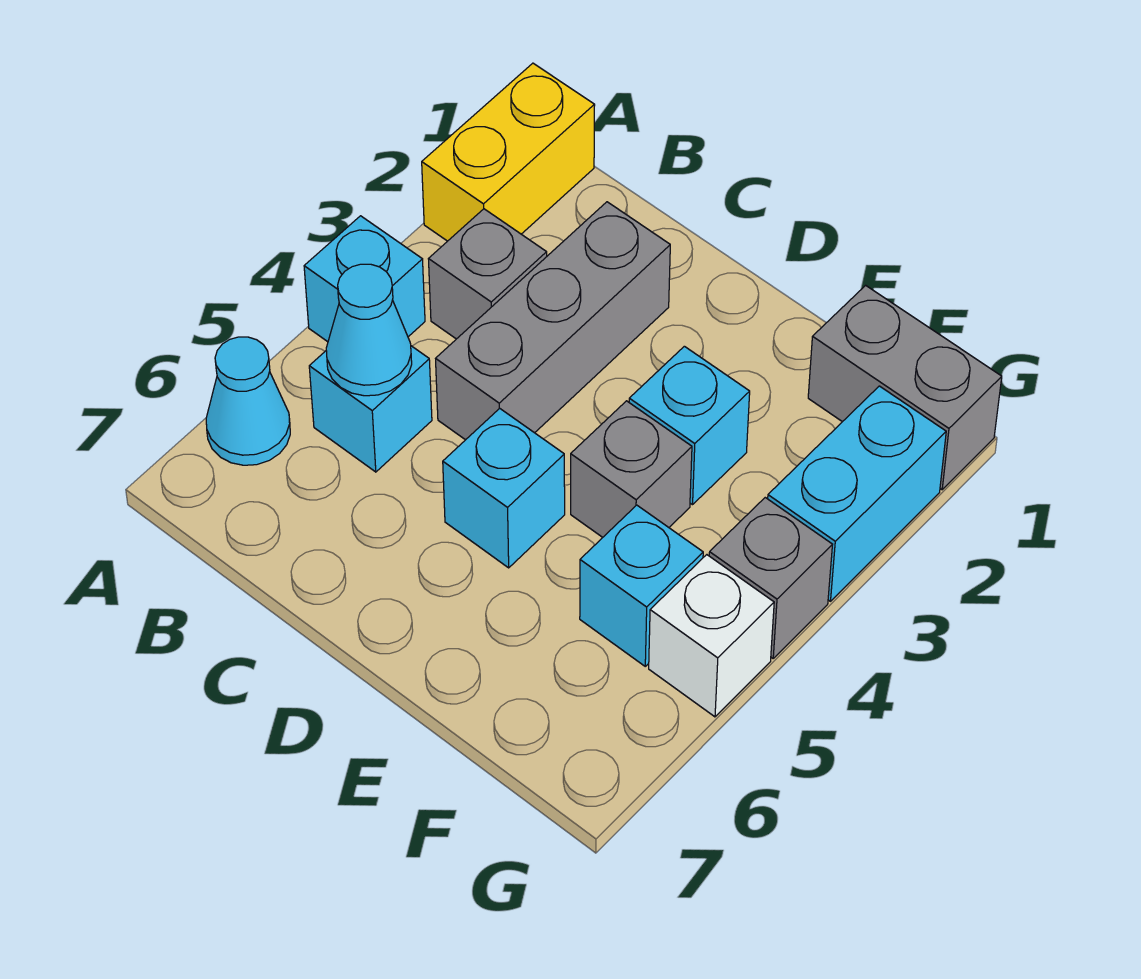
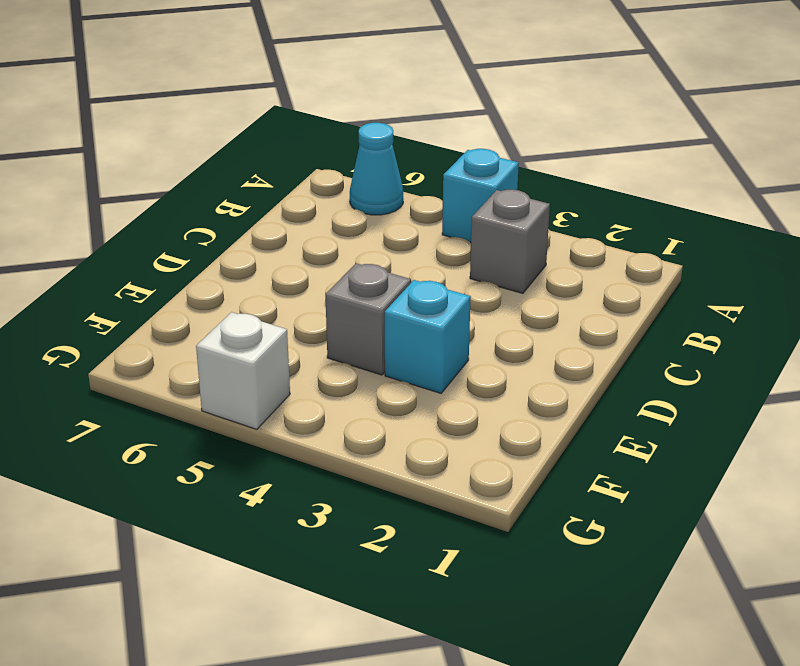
none -> yellow 1x2 brick [422,63,595,241]
none -> cyan 1x1 brick [309,346,432,472]
none -> grey 1x3 brick [436,202,670,440]

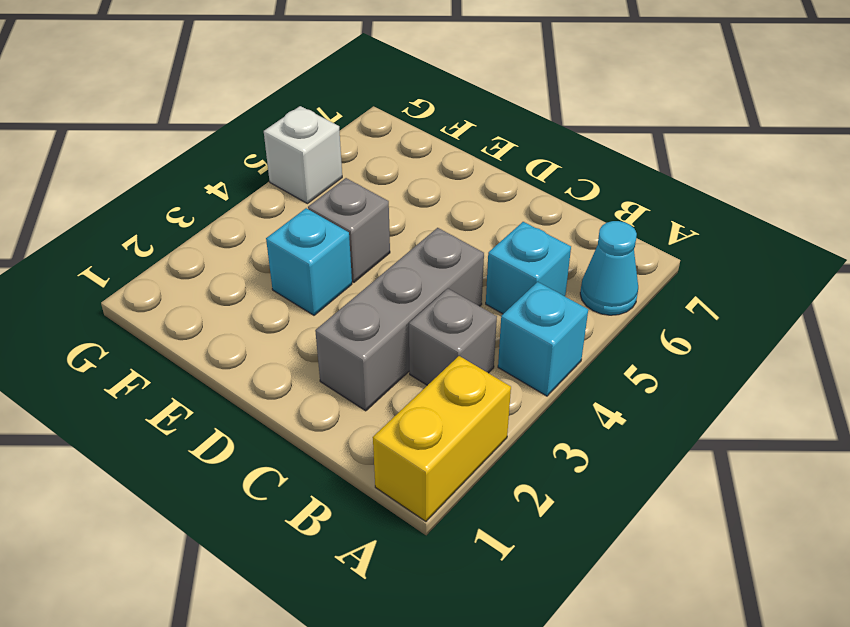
none -> cyan 1x1 brick [443,408,565,568]
none -> grey 1x2 brick [808,285,1002,490]
none -> cyan 1x1 brick [580,505,703,666]

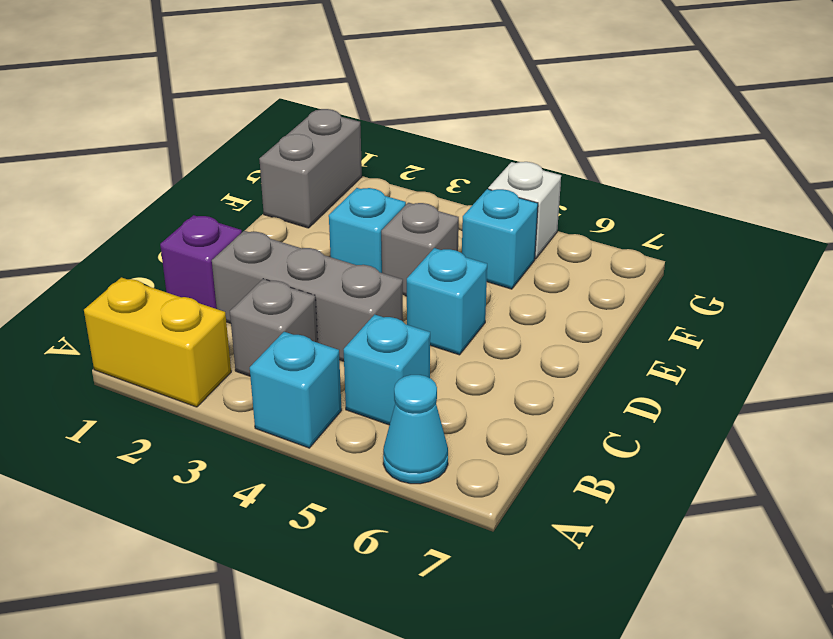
purple 1x1 brick [160,215,242,309] -> none
none -> cyan 1x2 brick [768,386,946,601]
none -> grey 1x1 brick [709,498,833,658]
none -> cyan 1x1 cone [326,264,412,396]

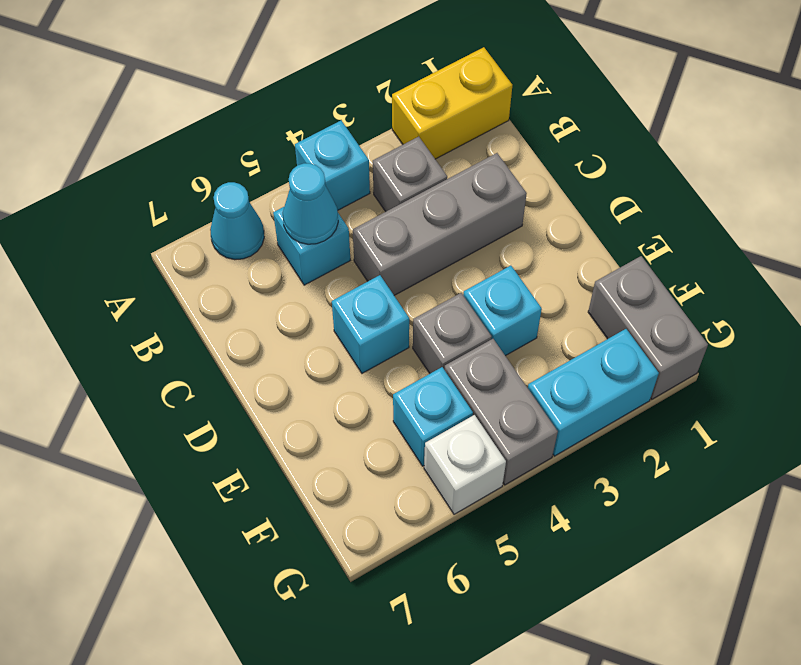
grey 1x2 brick [445,339,558,485] -> grey 1x1 brick [709,498,833,658]

